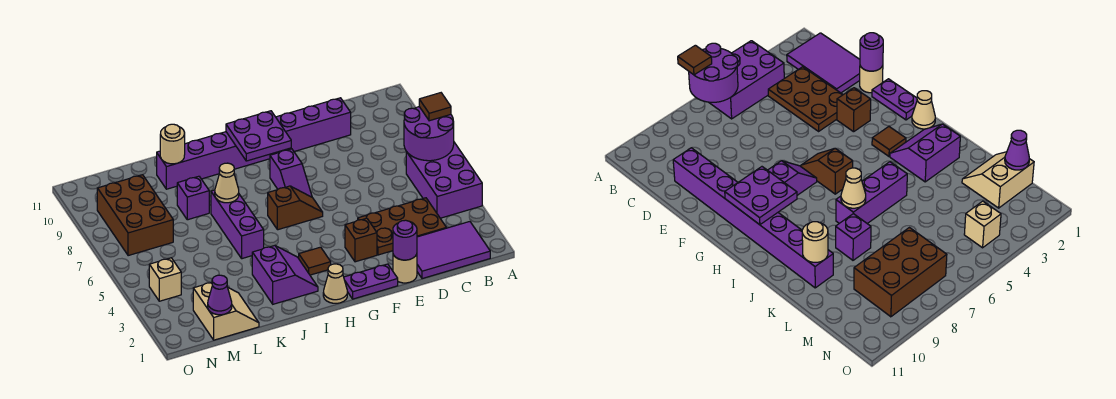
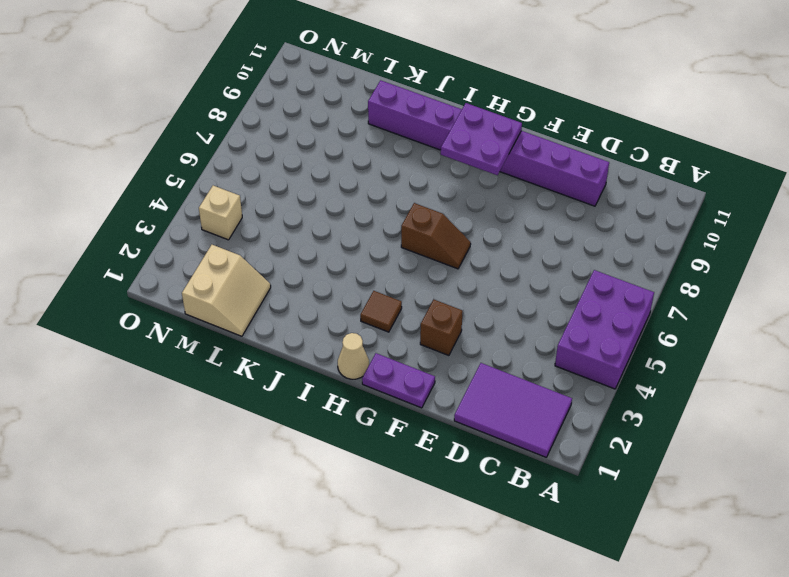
none -> brown 2x3 plate [358,198,446,255]
none -> tan 1x1 round brick [393,254,417,283]
none -> purple 1x2 slope [270,149,312,197]

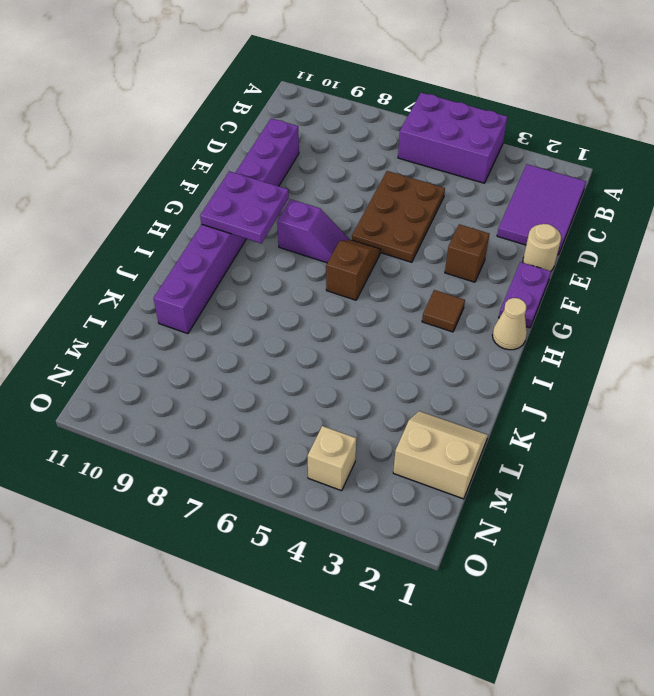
brown 2x3 plate [352,171,445,262] -> brown 2x3 plate moved to [358,198,446,255]
none -> purple 2x2 slope [252,246,318,304]
none -> purple 1x3 brick [211,190,264,259]
none -> purple 1x1 brick [177,176,209,220]

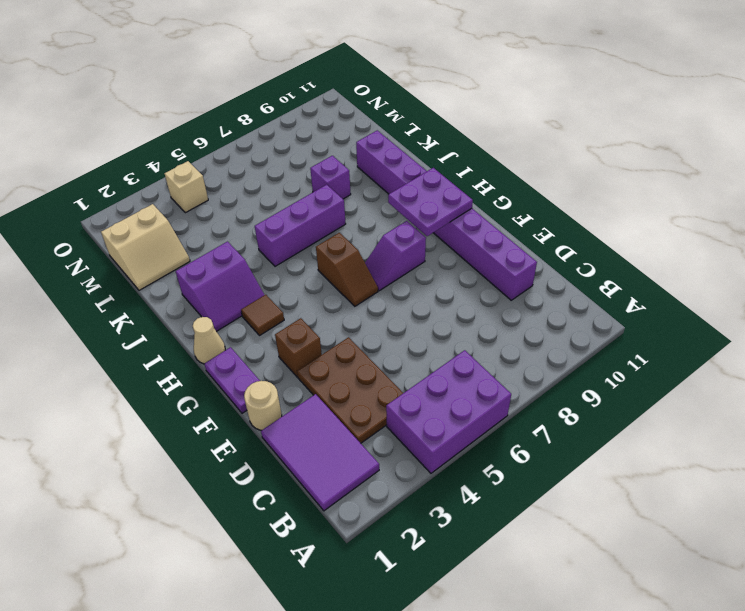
none -> brown 2x3 brick [97,175,173,256]
none -> purple 2x2 round brick [404,107,454,161]
none -> purple 1x1 round brick [393,220,417,260]

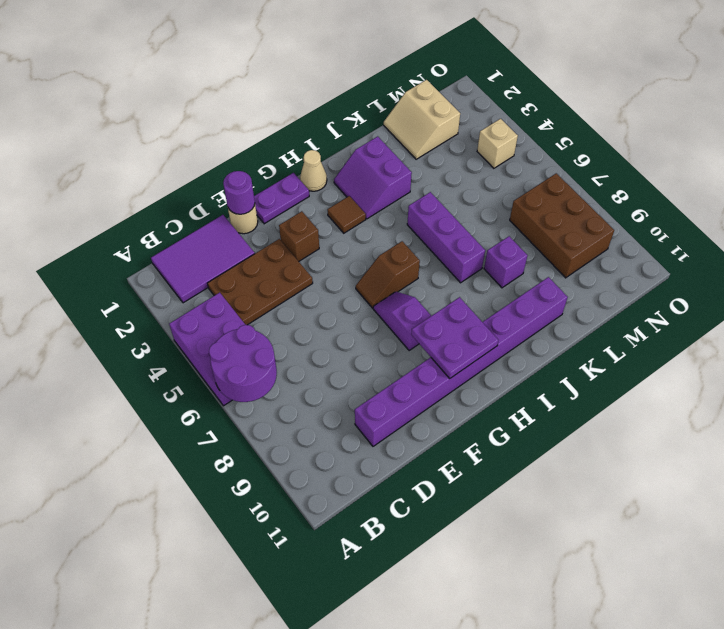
none -> tan 1x1 cone [215,163,239,203]
none -> tan 1x1 round brick [160,124,185,164]
none -> purple 1x1 cone [208,275,232,315]

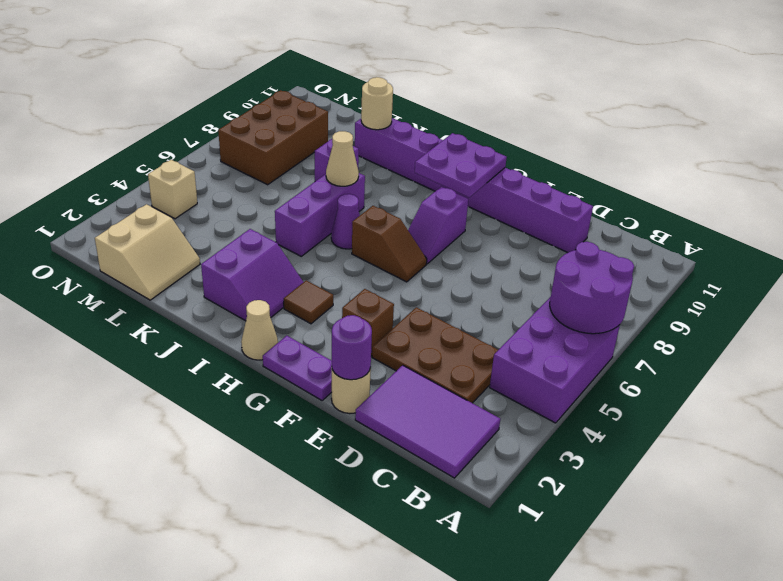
purple 1x1 cone [331,194,360,249] -> purple 1x1 cone moved to [208,275,232,315]
none -> brown 1x1 tile [419,93,451,121]

